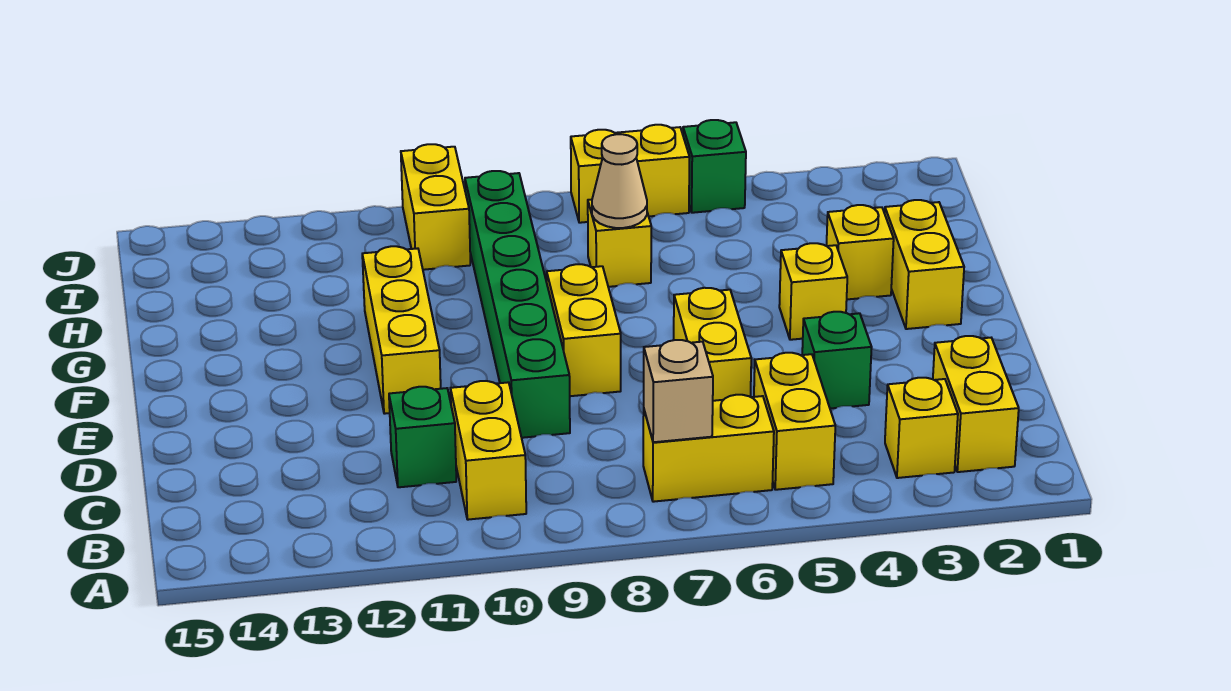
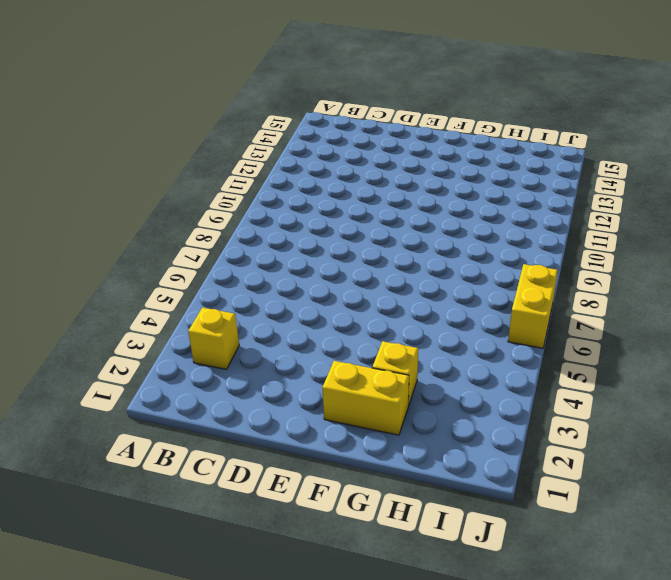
none -> yellow 1x2 brick [933,336,1019,472]
none -> yellow 1x2 brick [754,353,835,490]
none -> yellow 1x2 brick [643,395,774,502]

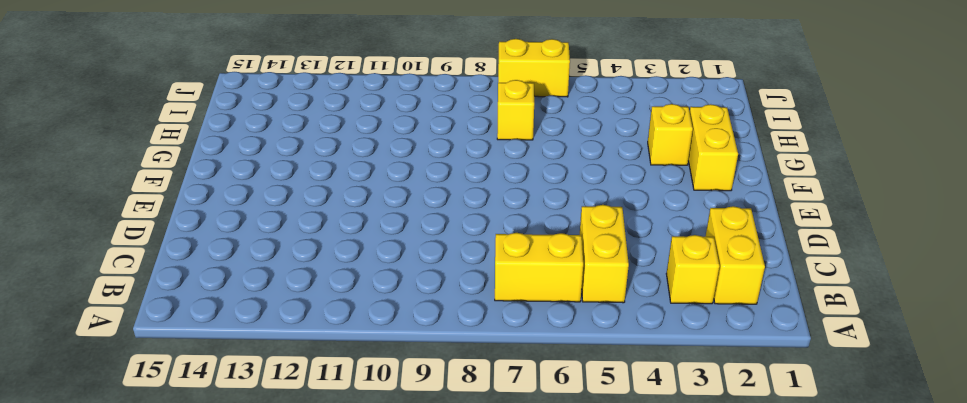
none -> yellow 1x2 brick [450,381,526,520]
none -> green 1x1 brick [389,387,456,487]
none -> green 1x1 brick [802,312,872,409]

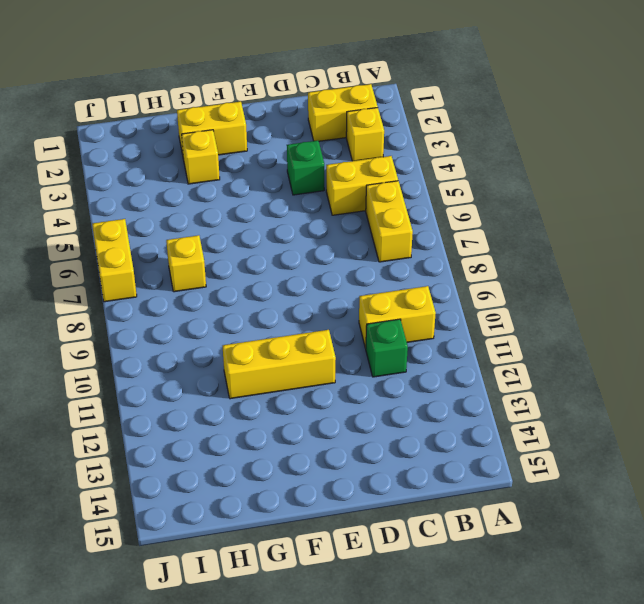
none -> yellow 1x2 brick [674,288,751,401]
none -> green 1x6 brick [465,171,570,438]
none -> yellow 1x2 brick [547,264,621,396]

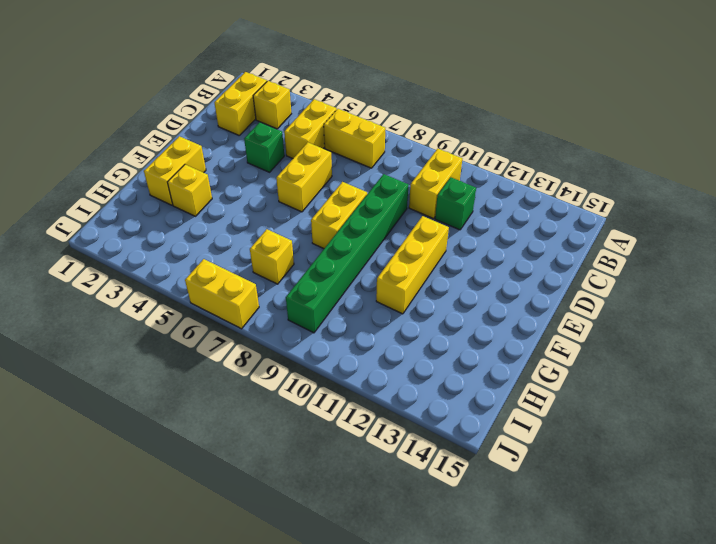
none -> yellow 1x1 brick [779,243,847,340]
none -> yellow 1x2 brick [401,144,470,270]
none -> green 1x1 brick [683,120,746,213]

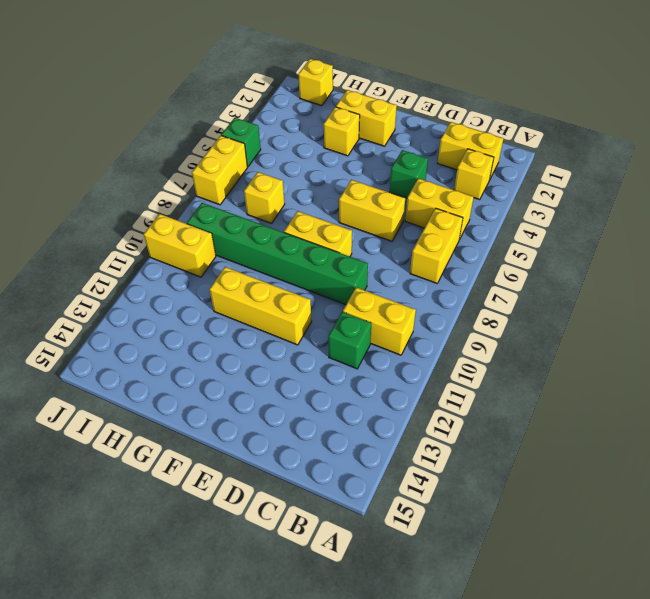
yellow 1x1 brick [298,59,333,106] -> yellow 1x1 brick moved to [779,243,847,340]
none -> tan 1x1 brick [644,340,713,442]
none -> tan 1x1 cone [592,134,647,228]

